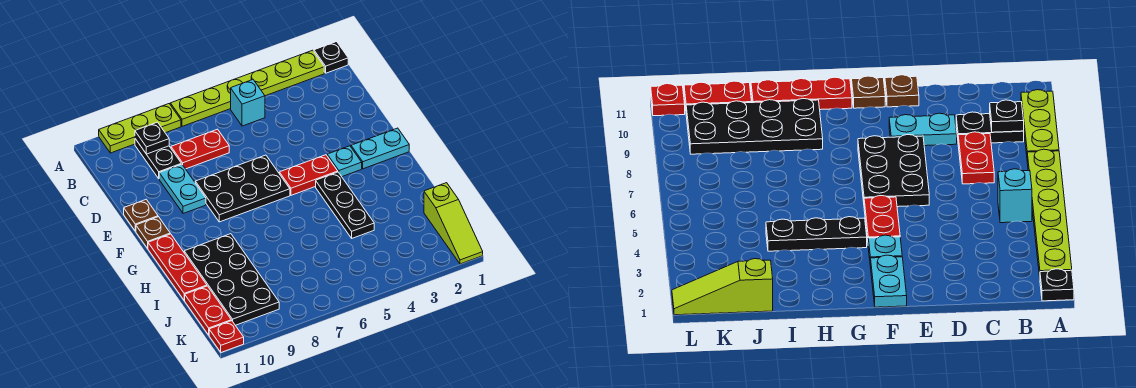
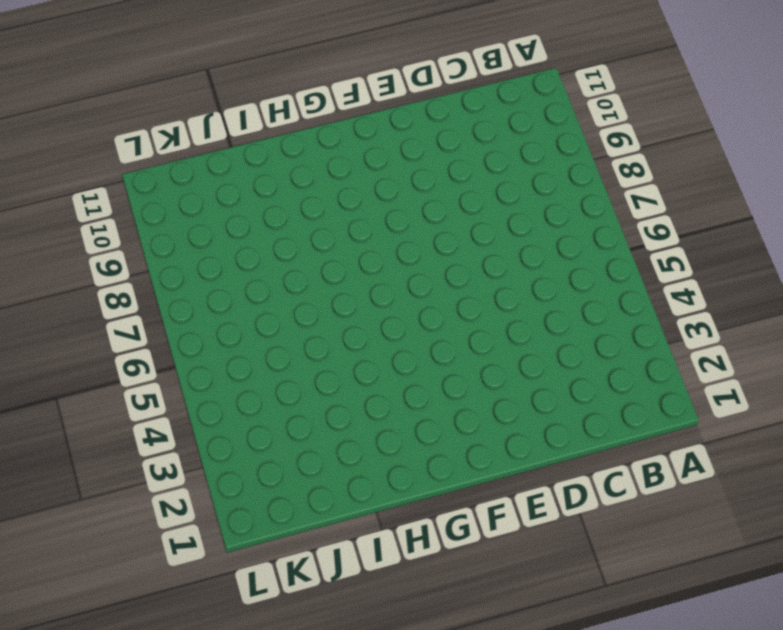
none -> black 1x1 plate [314,42,348,73]
none -> lime 1x6 plate [170,50,324,126]
none -> lime 1x3 plate [99,104,181,153]

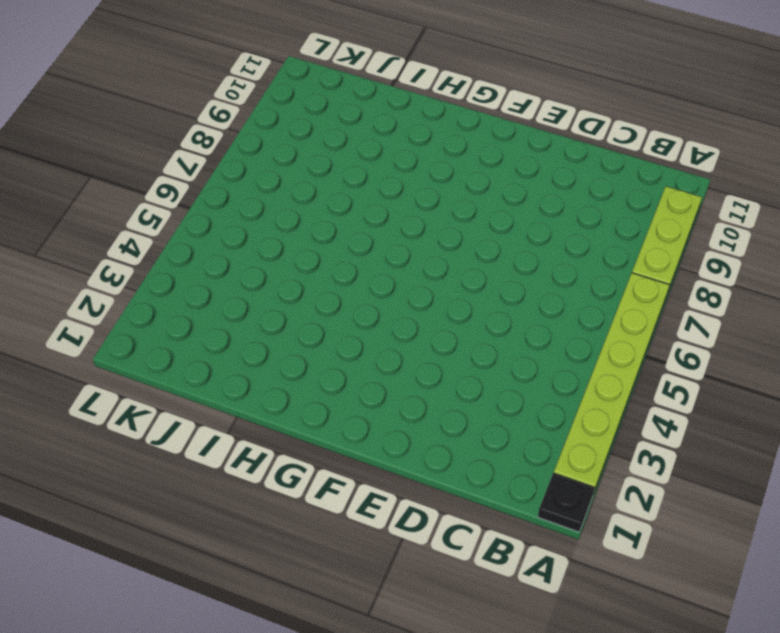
none -> cyan 1x1 brick [231,79,265,126]
none -> black 1x2 plate [135,139,181,179]
none -> red 1x2 plate [171,129,229,169]

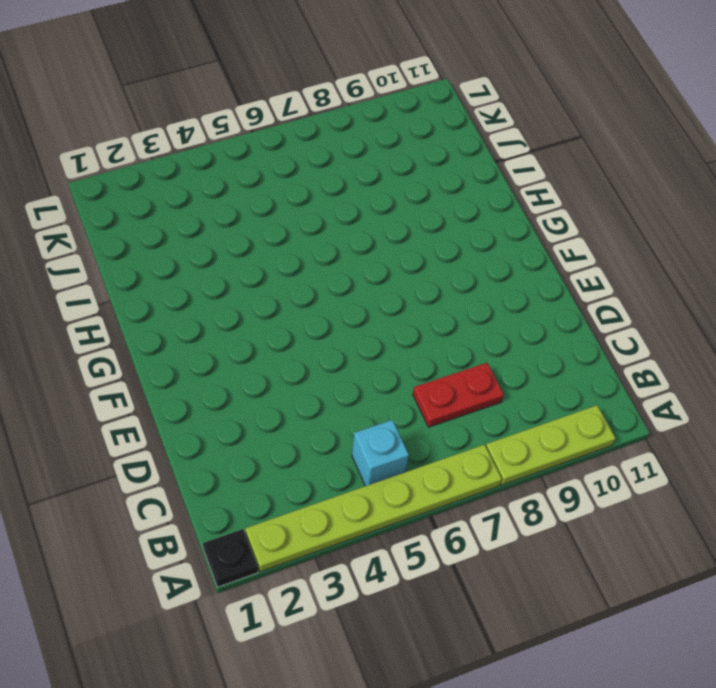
none -> black 1x2 plate [135,139,181,179]
none -> cyan 1x2 plate [159,164,206,214]
none -> black 2x3 plate [195,155,290,222]

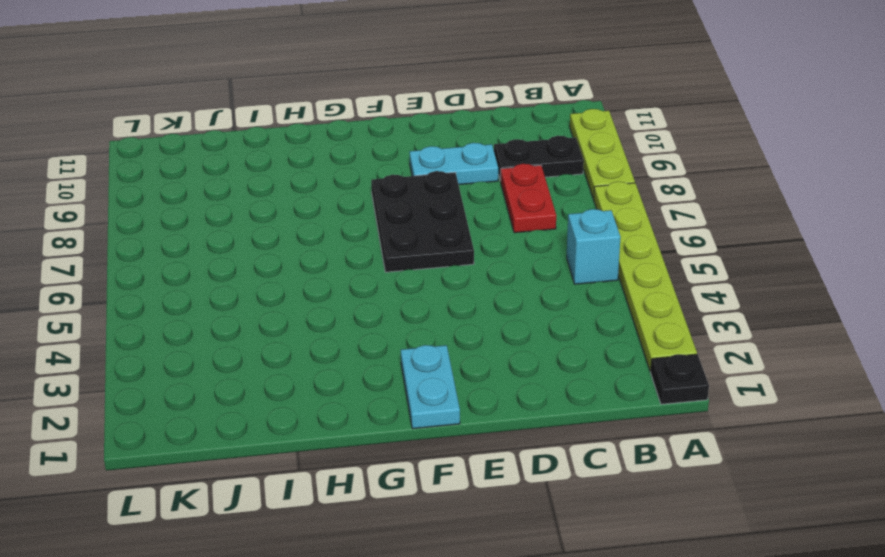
none -> brown 1x1 plate [124,199,158,231]
none -> cyan 1x1 plate [327,146,362,177]
none -> red 1x2 plate [279,155,338,195]

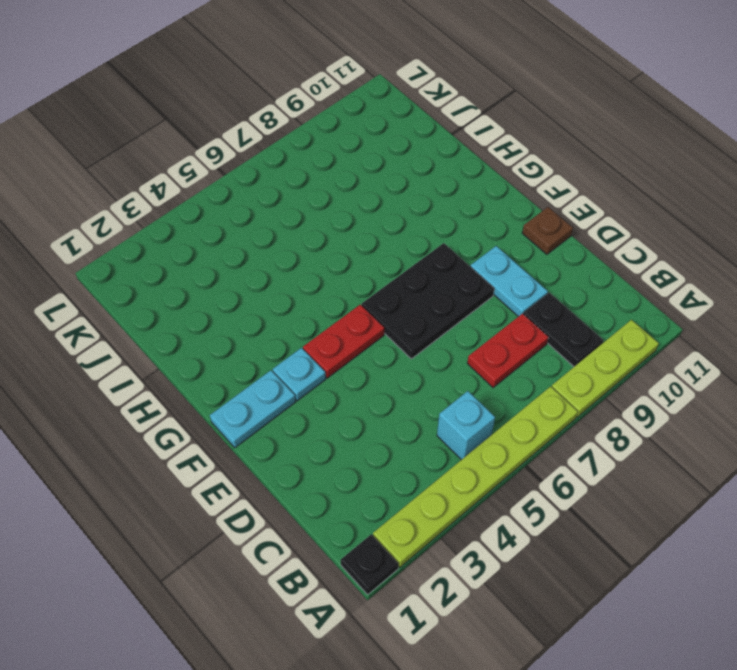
none -> brown 1x1 plate [136,217,170,248]
none -> black 1x3 plate [316,172,374,238]
none -> red 1x3 plate [148,234,207,300]

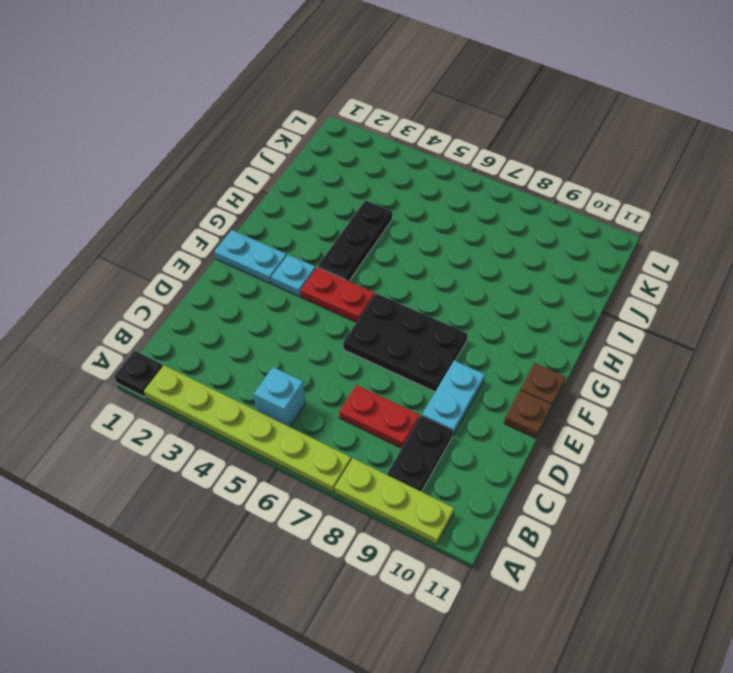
none -> red 1x3 plate [148,234,207,300]
none -> black 2x4 plate [184,234,279,325]
none -> lime 1x3 slope [424,183,483,264]

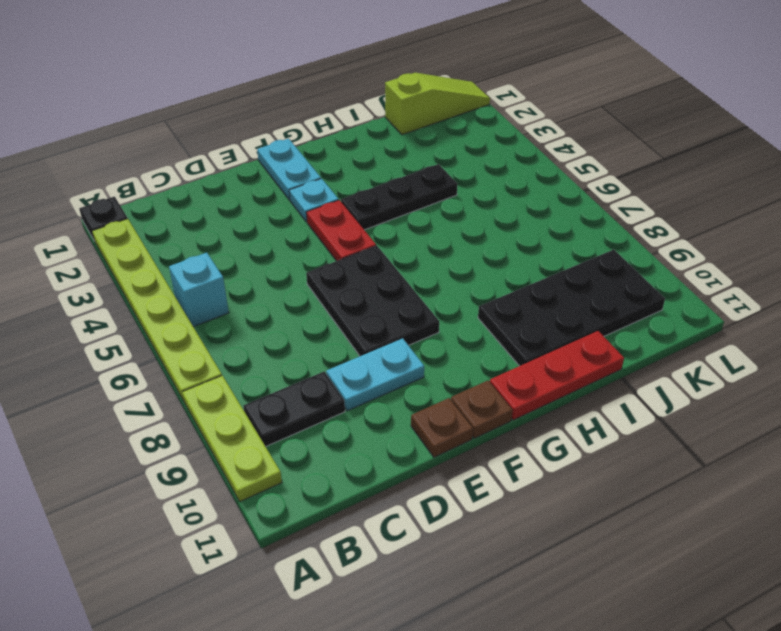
none -> red 1x2 plate [171,129,229,169]
none -> red 1x2 plate [184,286,231,335]
none -> red 1x1 plate [209,321,244,352]

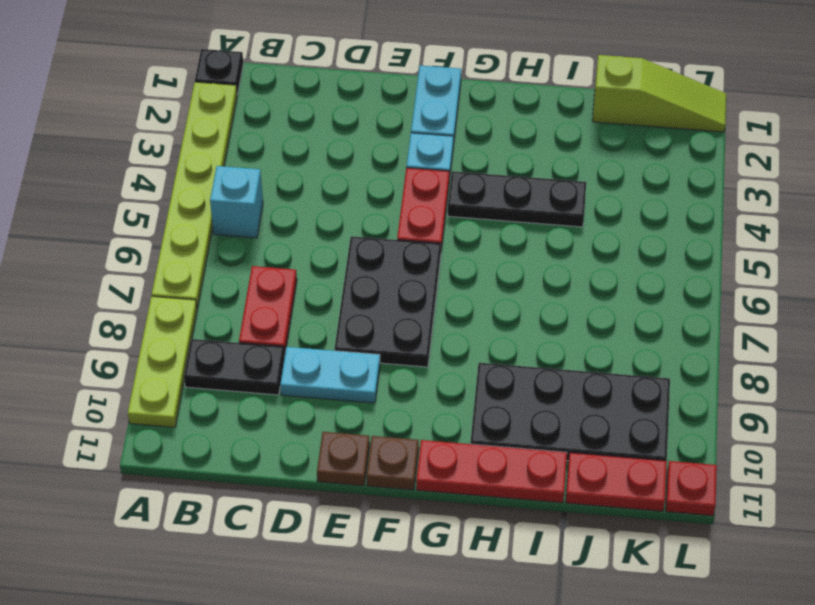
none -> black 1x1 plate [135,122,169,154]

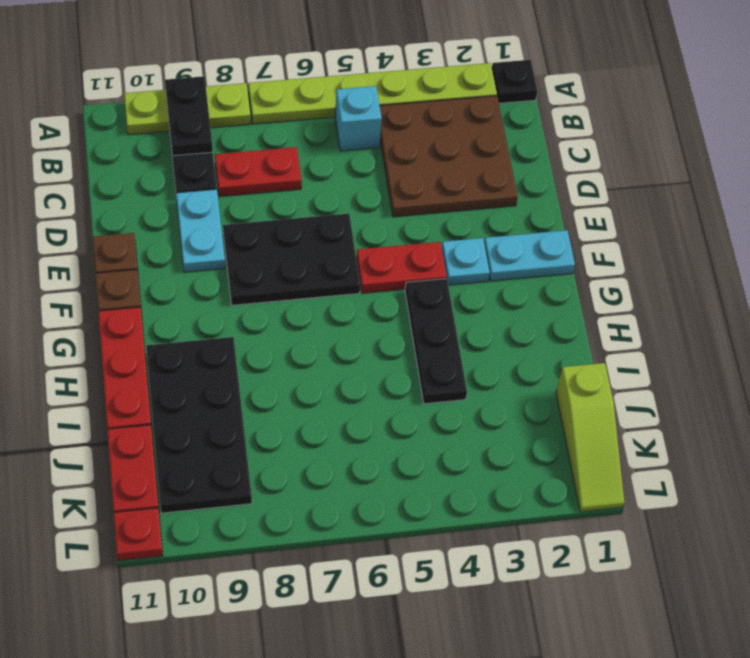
black 1x2 plate [165,76,213,156] -> black 1x1 plate [135,122,169,154]
brown 3x3 plate [380,96,518,217] -> none

